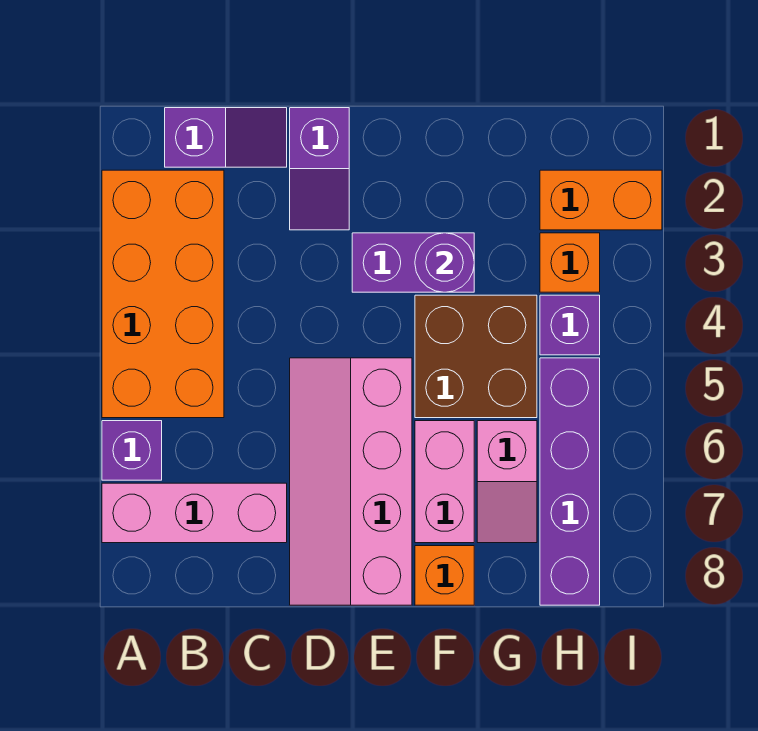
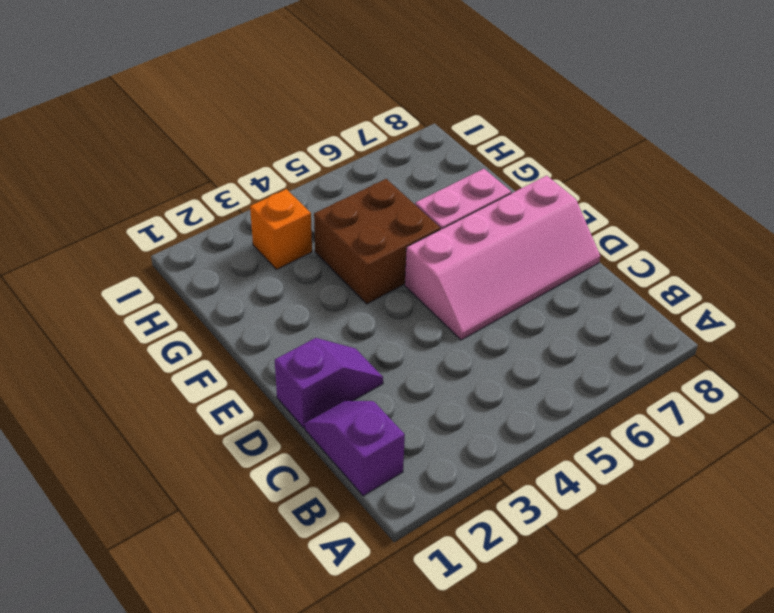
none -> orange 2x4 brick [102,170,224,418]
none -> purple 1x1 brick [102,421,162,480]
none -> pink 1x3 brick [102,483,287,543]

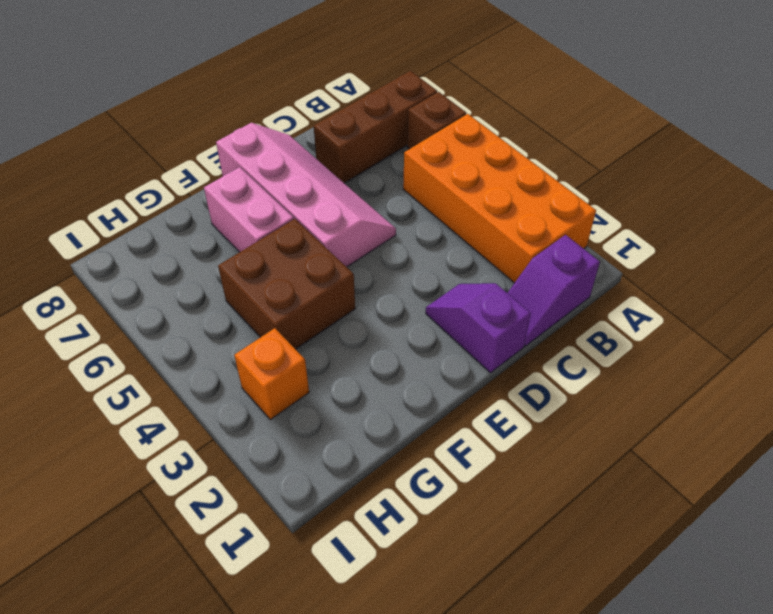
brown 1x1 brick [407,92,466,149] -> purple 1x1 brick [102,421,162,480]
brown 1x3 brick [314,71,437,183] -> pink 1x3 brick [102,483,287,543]
none -> purple 1x2 brick [352,233,474,292]
none -> orange 1x1 brick [415,546,474,605]
none -> pink 1x2 slope [477,421,537,543]

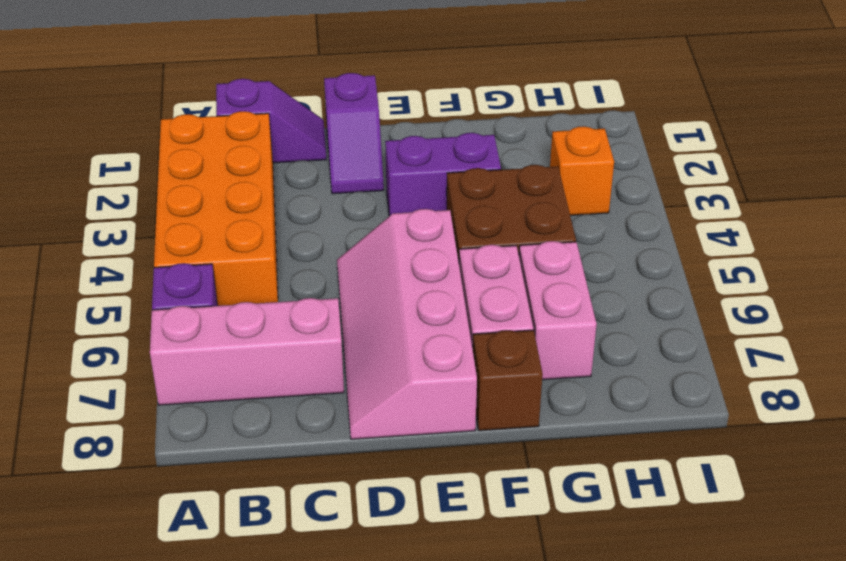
brown 1x1 brick [473,330,543,431] -> orange 1x1 brick [415,546,474,605]
pink 1x2 brick [519,241,597,380] -> pink 1x2 slope [477,421,537,543]
none -> orange 1x2 brick [540,170,662,230]
none -> purple 1x1 brick [540,295,600,355]
none -> purple 1x4 brick [540,358,600,605]

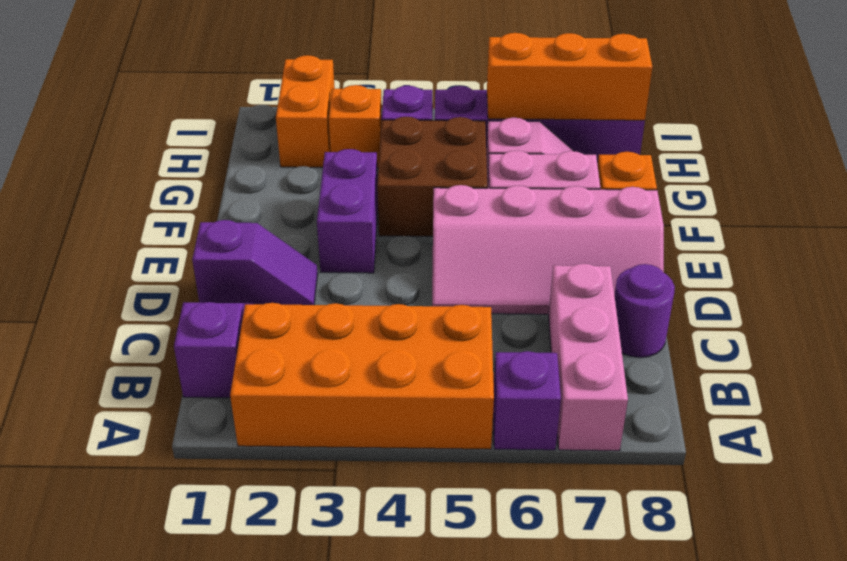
purple 1x1 round brick [614,264,675,358] -> purple 1x1 round brick moved to [415,233,474,292]
orange 1x3 brick [487,33,652,120] -> none

